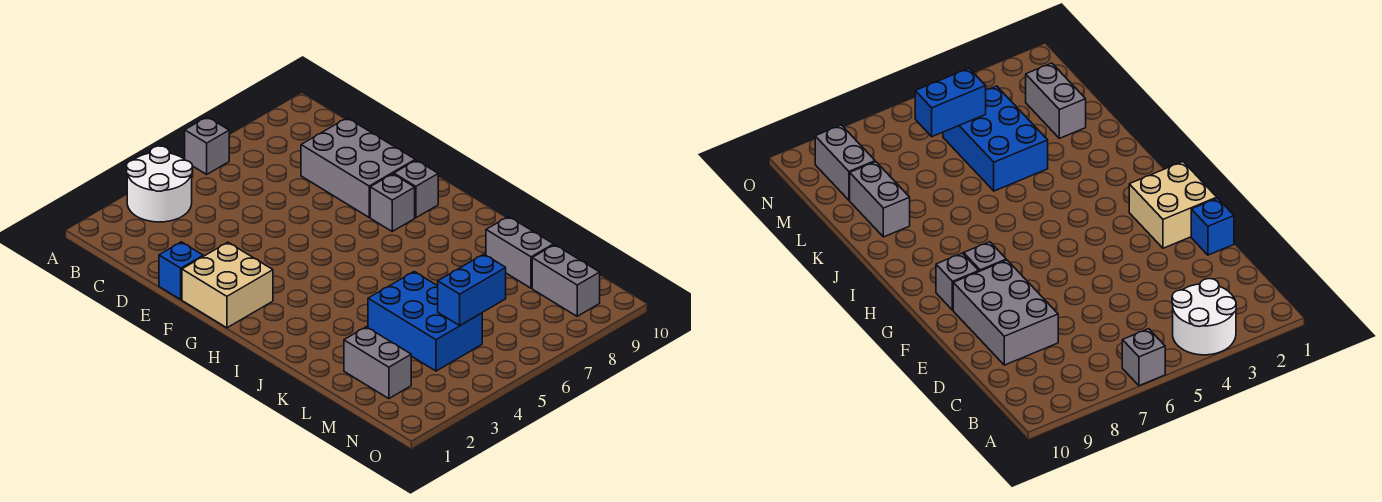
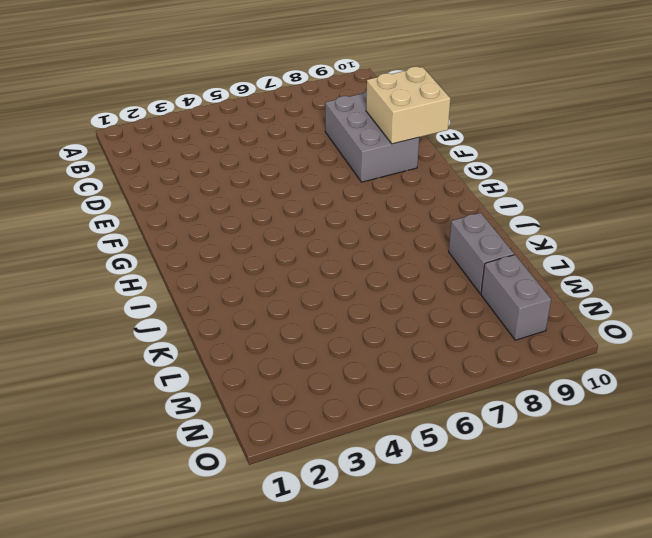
tan 2x2 brick [366,67,451,144] -> tan 2x2 brick moved to [182,242,273,328]
none -> white 2x2 round brick [127,146,192,222]
none -> grey 1x1 brick [185,117,229,174]
none -> blue 1x1 brick [159,242,203,299]

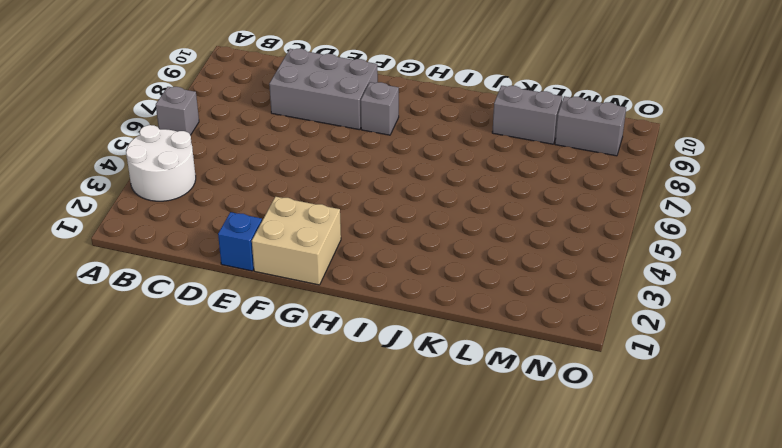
none -> grey 1x1 brick [394,160,438,218]
none -> blue 2x3 brick [368,272,482,371]
none -> grey 1x2 brick [344,327,411,399]

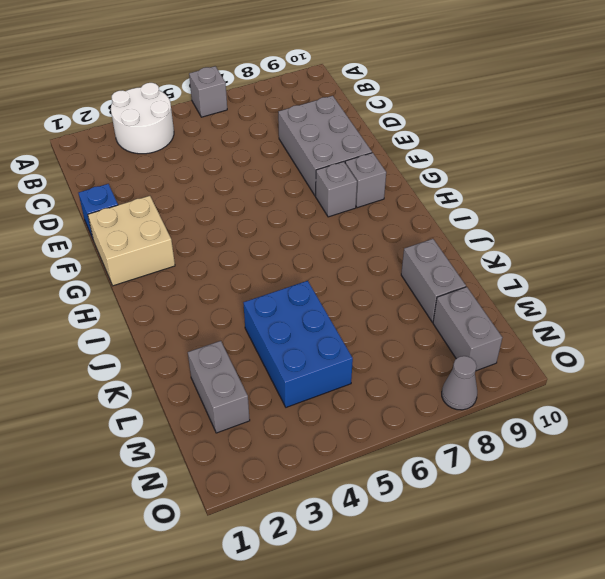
grey 1x1 cone [442,356,477,410] -> none
none -> blue 1x2 brick [438,254,506,325]

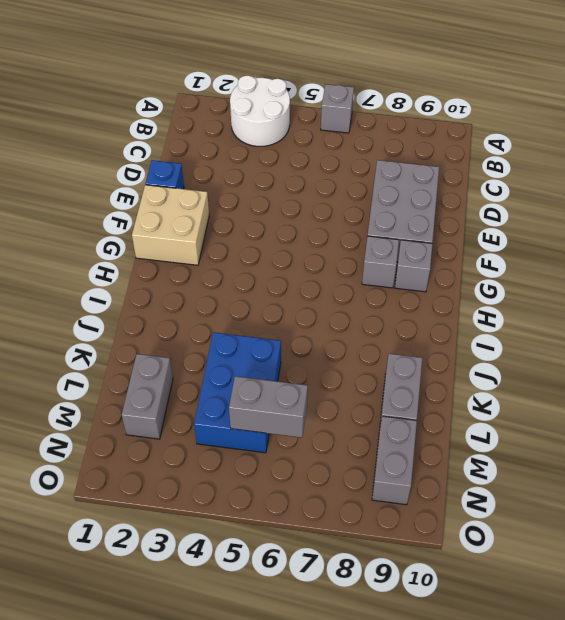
grey 1x2 brick [229,376,308,438] -> blue 1x2 brick [438,254,506,325]

